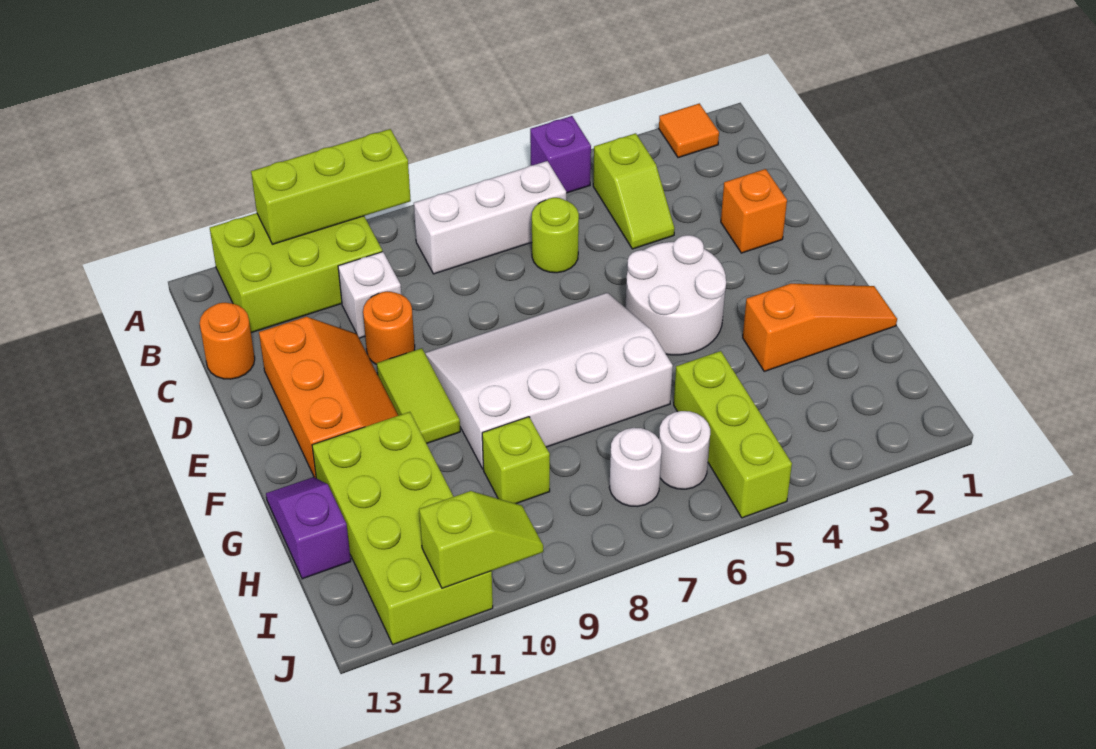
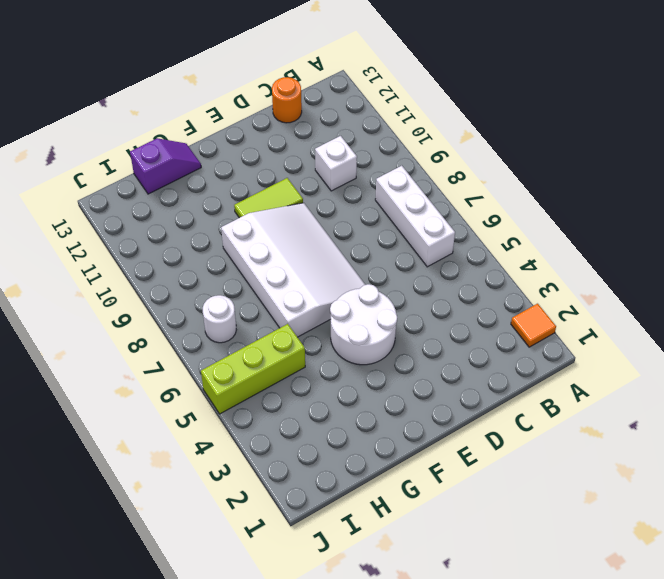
none -> purple 1x1 brick [530,116,591,193]
none -> lime 2x3 brick [210,213,382,333]
none -> lime 1x2 slope [593,133,675,249]

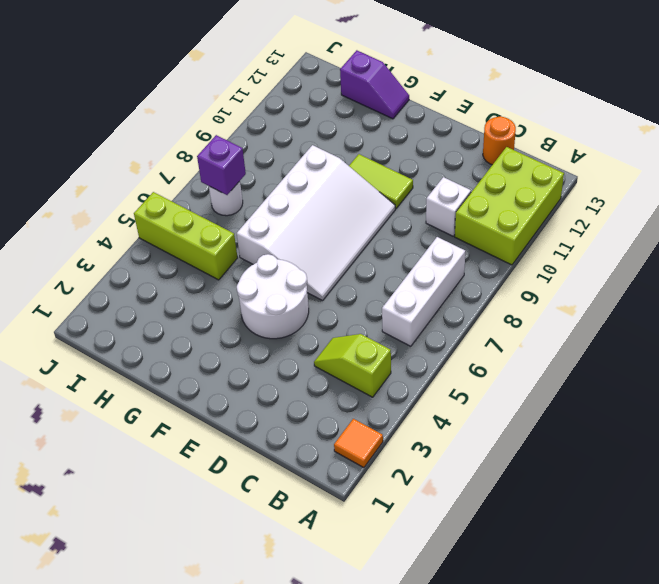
purple 1x1 brick [197,135,246,195] -> purple 1x1 brick moved to [530,116,591,193]
none -> lime 1x1 round brick [532,198,579,273]
none -> orange 1x1 brick [721,169,787,253]
none -> orange 1x1 round brick [363,291,415,365]

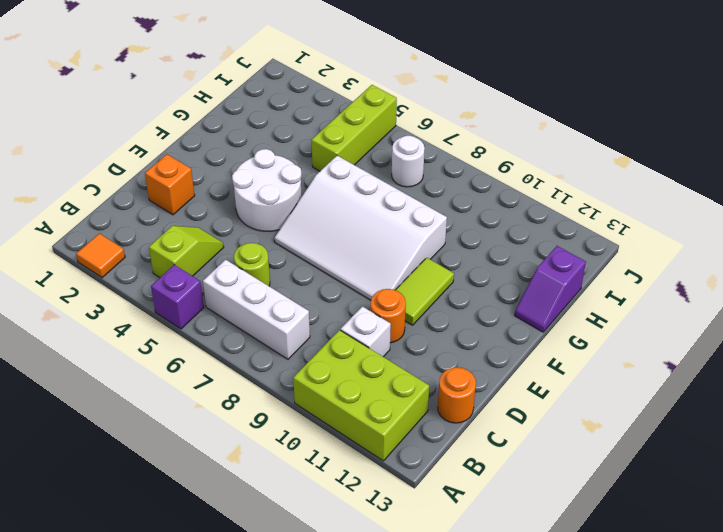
none -> orange 2x3 slope [259,317,398,478]
none -> orange 1x3 slope [743,284,897,371]
none -> lime 2x4 brick [312,412,493,645]

